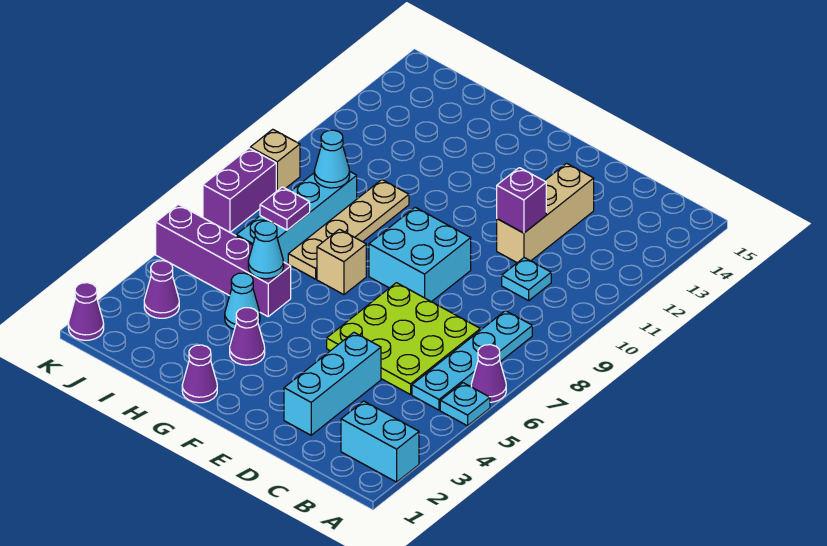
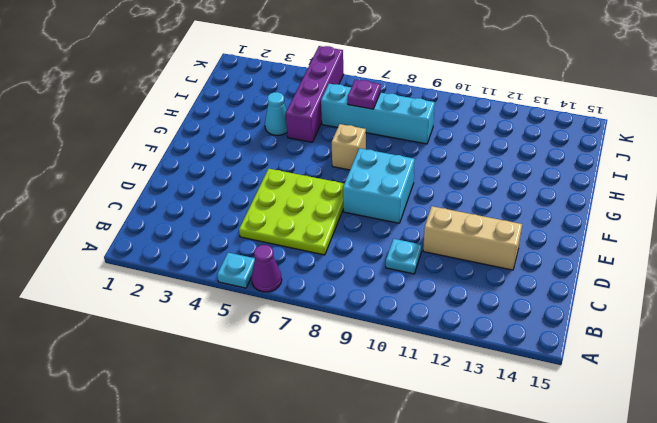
none -> cyan 1x2 brick [341,401,419,482]
none -> cyan 1x4 plate [412,311,532,410]
none -> cyan 1x3 brick [284,333,381,435]

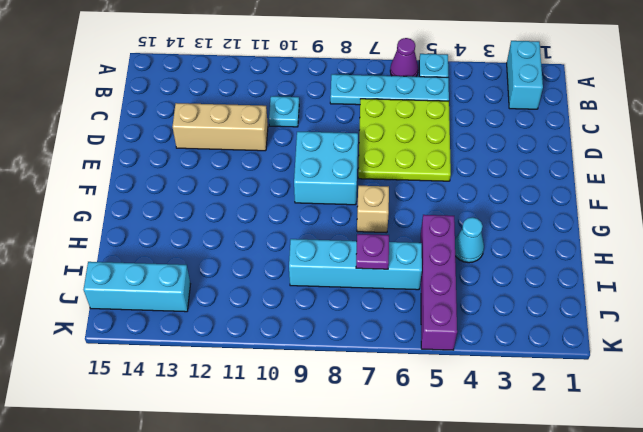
cyan 1x3 brick [83,262,190,312] -> cyan 1x3 brick moved to [284,333,381,435]
none -> purple 1x1 cone [182,345,217,403]
none -> purple 1x1 cone [230,308,265,365]
none -> tan 1x4 plate [288,180,409,279]

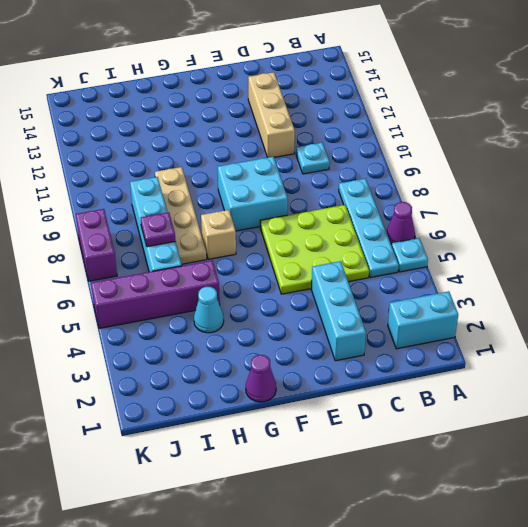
none -> purple 1x1 cone [230,308,265,365]
none -> purple 1x1 cone [144,261,179,318]
none -> purple 1x1 cone [68,283,104,340]

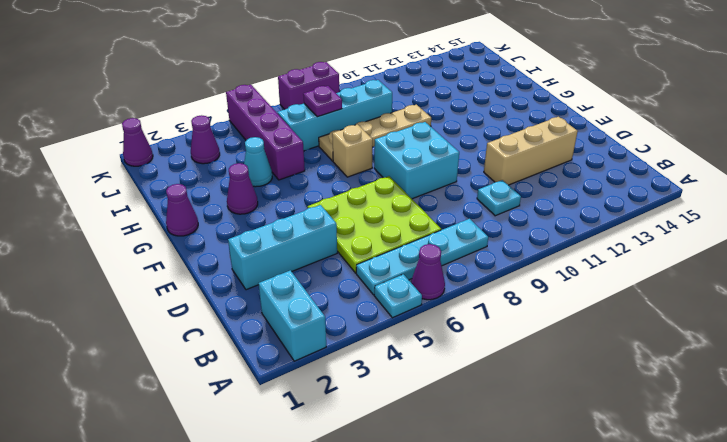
none -> tan 1x1 brick [250,129,300,191]
none -> purple 1x1 brick [497,168,546,233]
none -> cyan 1x1 cone [248,221,284,279]

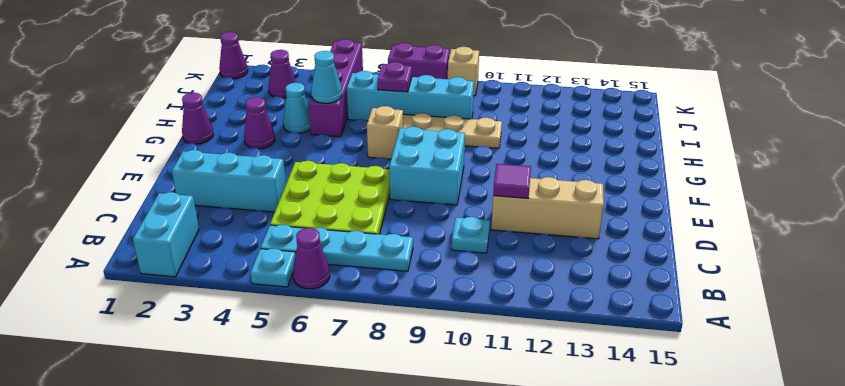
purple 1x1 tile [493,164,531,198] -> purple 1x1 brick [497,168,546,233]
none -> cyan 1x1 cone [314,130,350,188]

